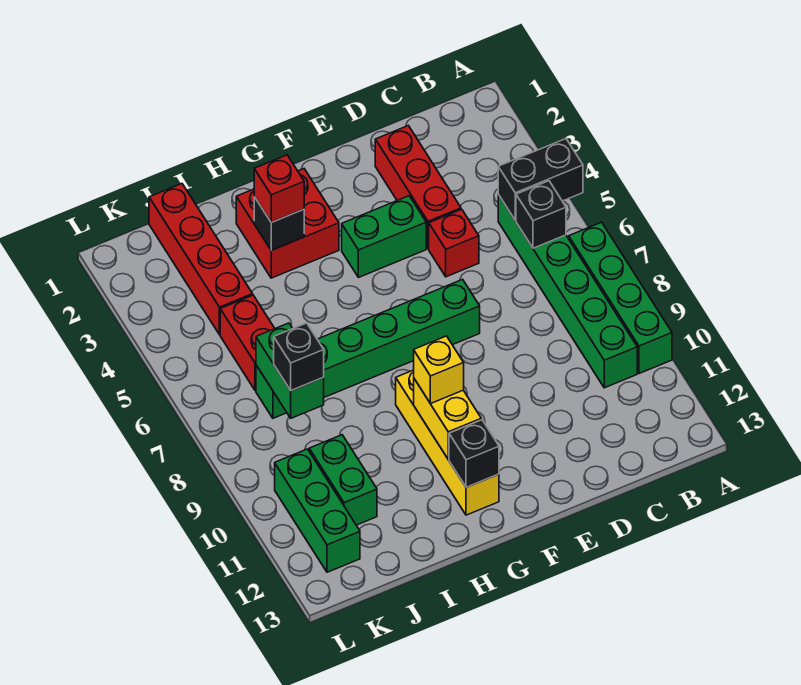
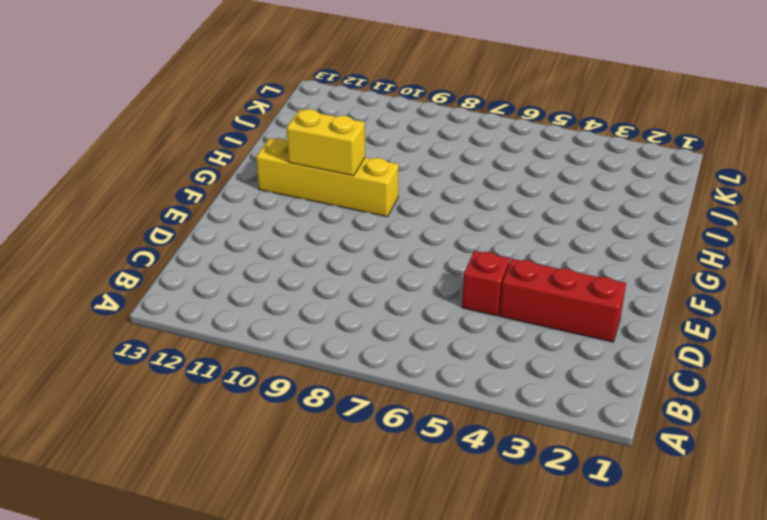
none -> green 1x4 brick [569,222,672,374]
none -> green 1x6 brick [498,195,637,388]
none -> green 1x2 brick [342,196,426,278]

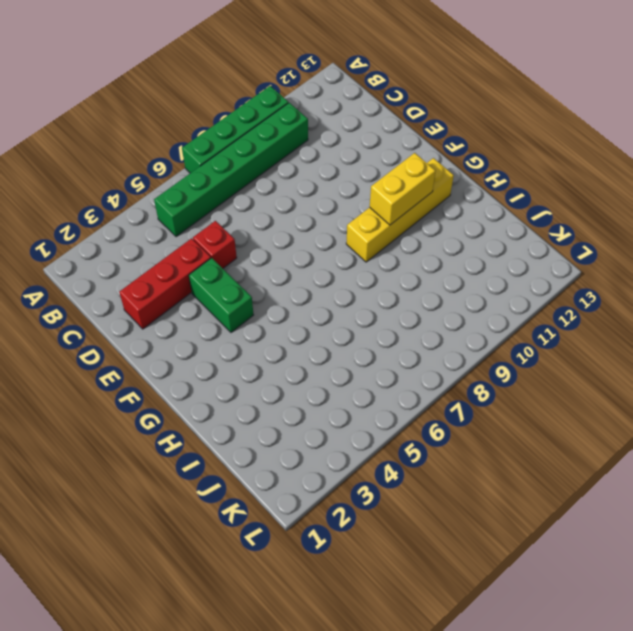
none -> green 1x6 brick [256,279,480,418]
none -> red 2x2 brick [236,169,339,278]
none -> red 1x4 brick [149,184,253,335]

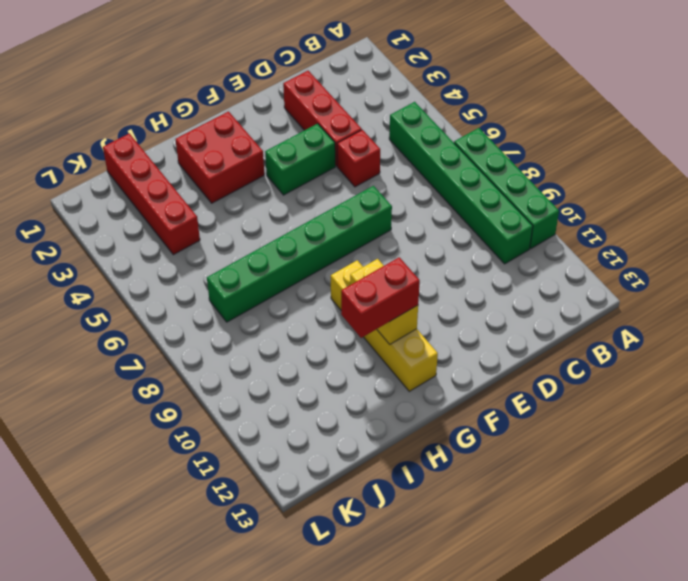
red 1x2 brick [341,257,420,338] -> red 1x2 brick turned to [220,295,275,391]
none -> green 1x2 brick [309,435,377,525]
none -> green 1x3 brick [275,449,360,572]
none -> black 1x2 brick [498,139,583,220]

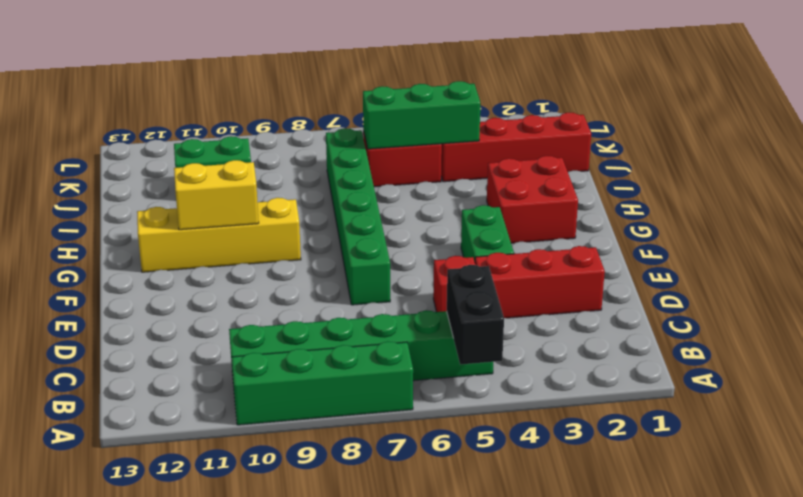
green 1x3 brick [363,81,480,149] -> green 1x3 brick moved to [275,449,360,572]
none -> black 1x1 brick [516,181,566,248]
none -> black 1x1 brick [449,420,499,487]
none -> black 1x1 brick [254,197,304,250]

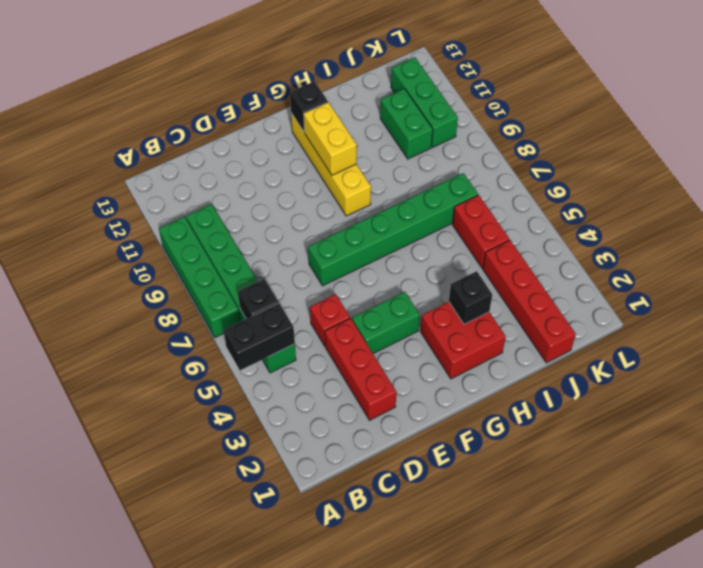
none -> green 1x2 brick [256,323,324,418]
none -> yellow 1x1 brick [414,336,464,404]
none -> red 1x1 brick [254,155,304,222]

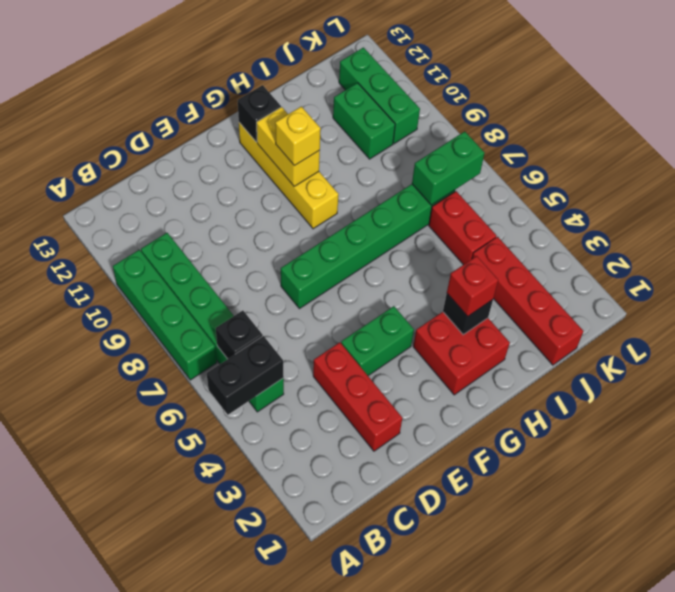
green 1x2 brick [412,131,485,205] -> green 1x2 brick turned to [256,323,324,418]
none -> red 1x1 brick [429,209,479,277]
none -> black 1x1 brick [274,323,324,391]

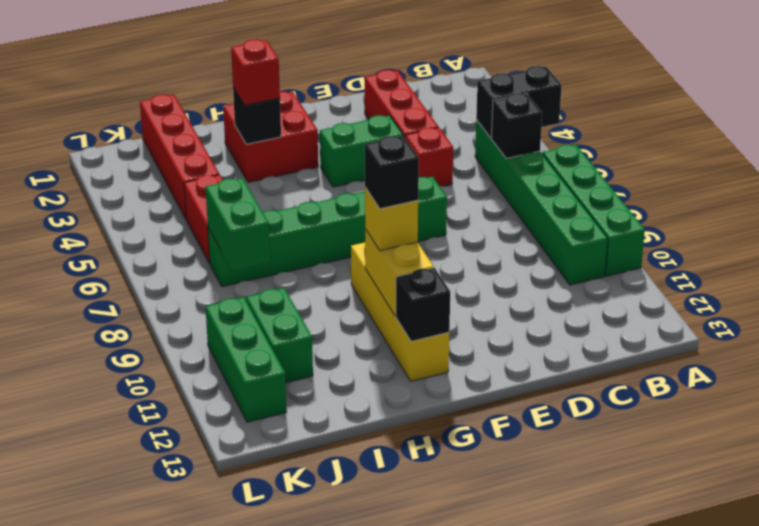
black 1x1 brick [365,136,419,209] -> black 1x1 brick moved to [274,323,324,391]

